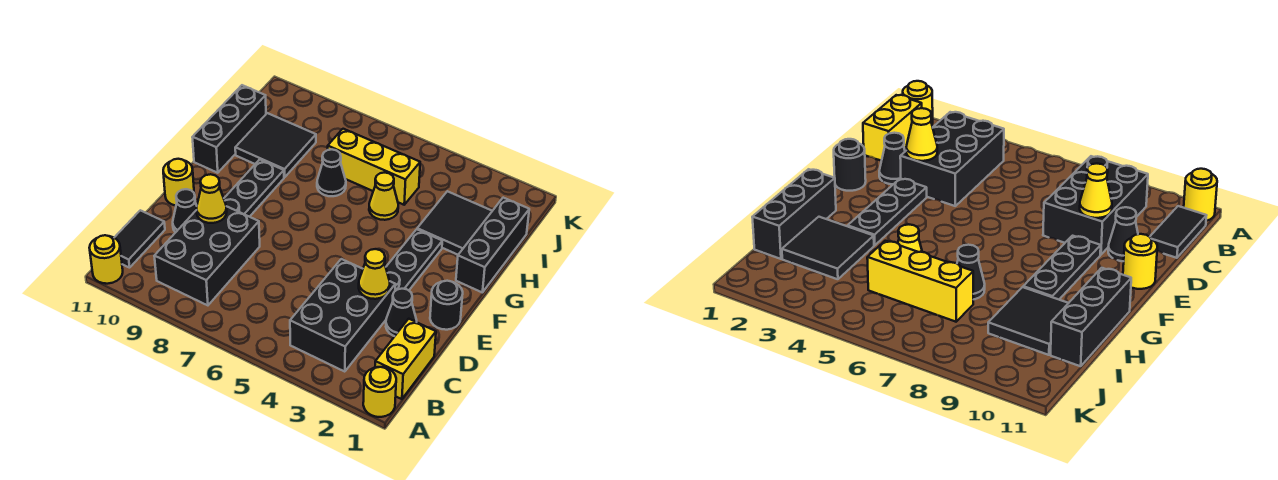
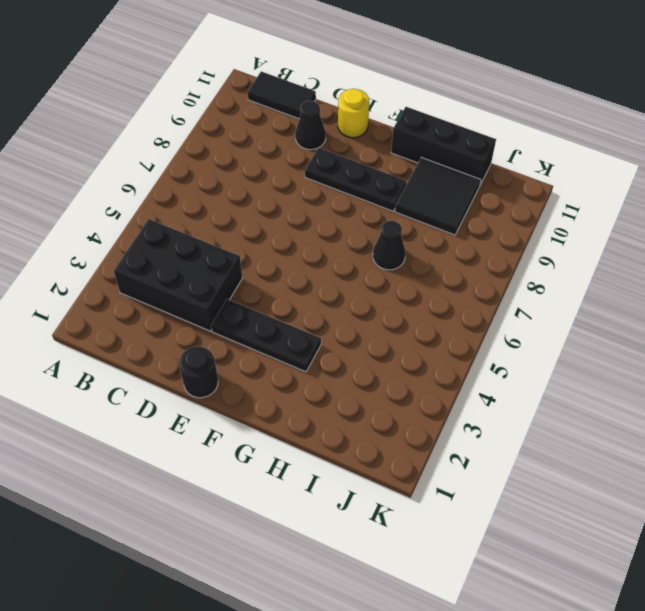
none -> yellow 1x1 round brick [363,367,396,417]
none -> yellow 1x1 round brick [89,235,123,284]
none -> yellow 1x2 brick [375,319,436,399]

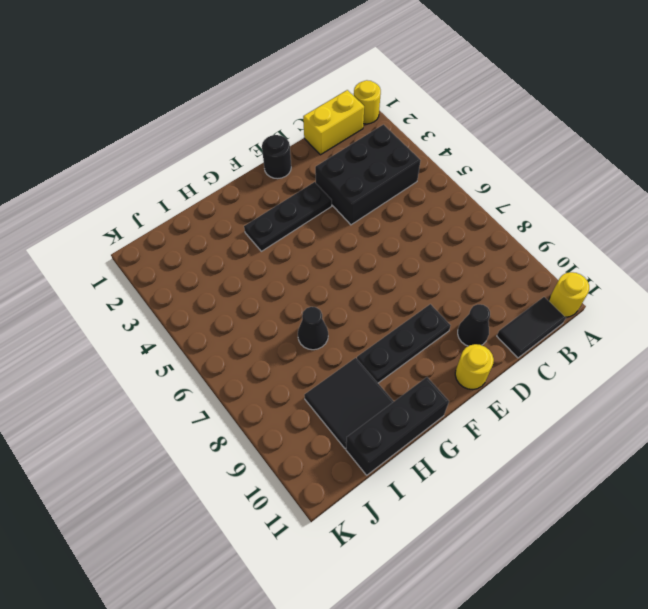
none -> black 2x3 brick [154,206,260,305]
none -> black 1x1 cone [386,289,417,336]
none -> black 1x3 brick [456,198,529,292]

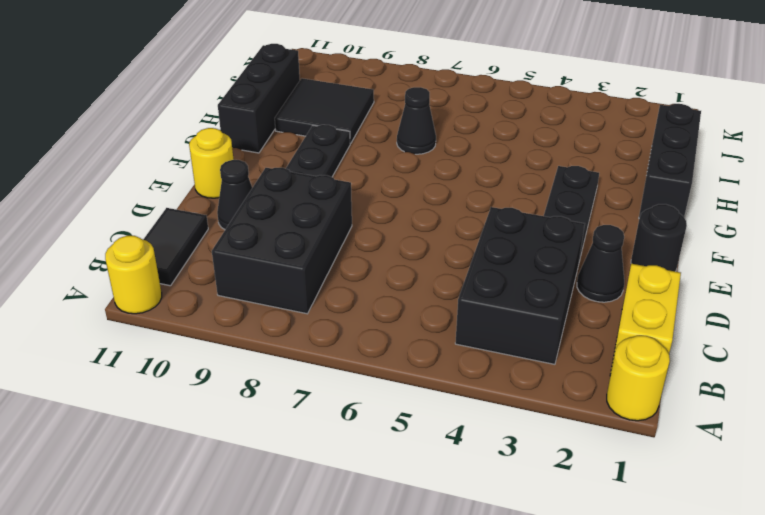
none -> black 2x2 tile [417,191,492,255]
none -> yellow 1x1 cone [369,173,398,220]
none -> yellow 1x3 brick [328,129,420,205]

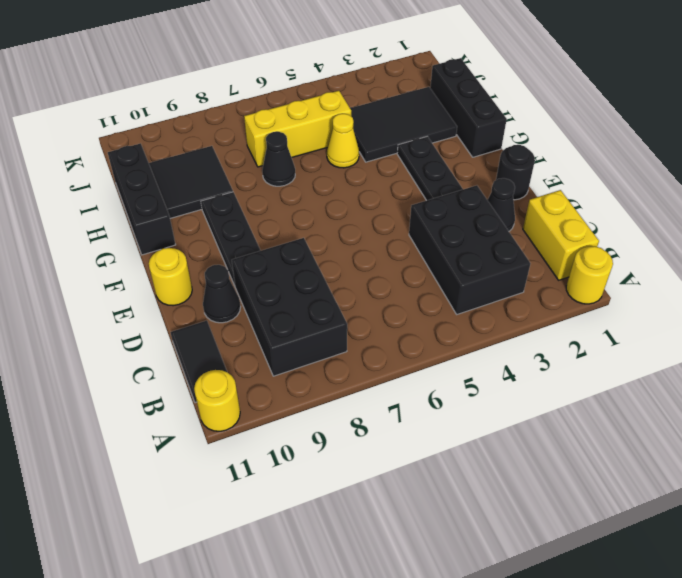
black 2x3 tile [350,87,457,162] -> black 2x2 tile [417,191,492,255]
none -> yellow 1x1 cone [359,249,390,299]
none -> yellow 1x1 cone [196,174,227,223]

